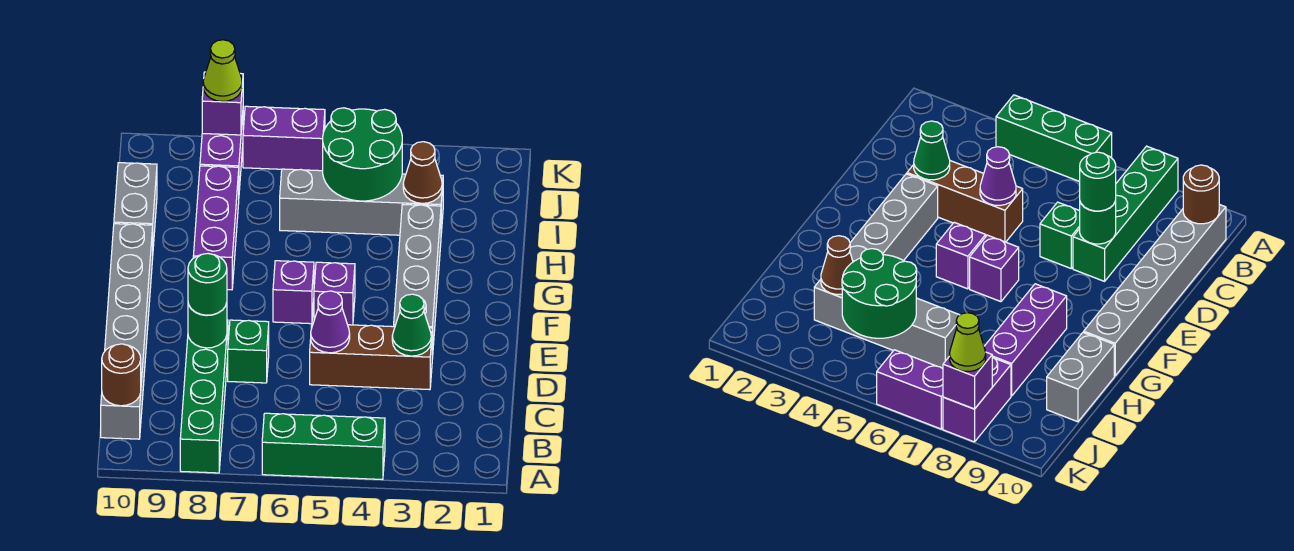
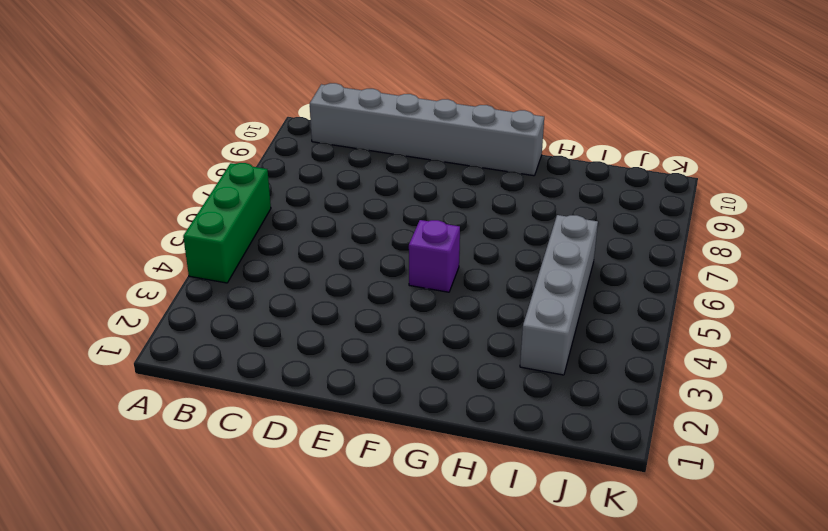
none -> green 1x4 brick [180,320,228,473]
none -> brown 1x3 brick [310,323,432,390]
none -> green 1x1 brick [228,320,269,383]

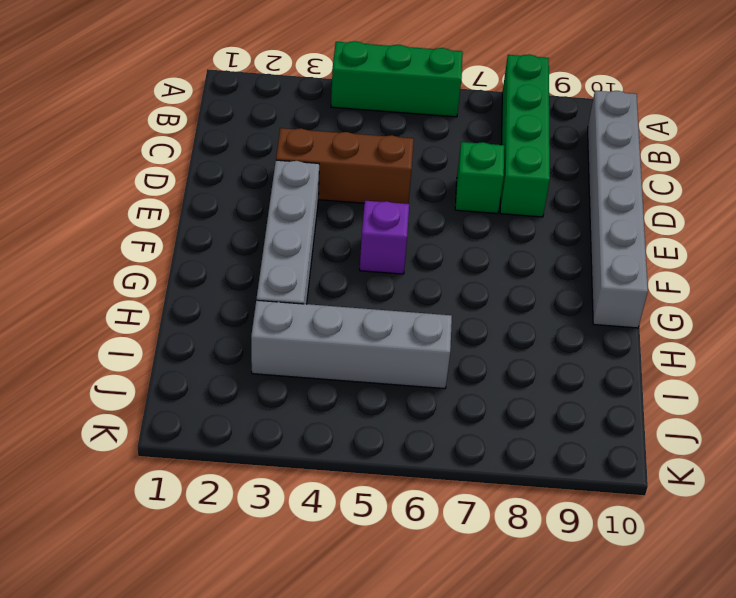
none -> purple 1x1 brick [273,261,314,324]
none -> purple 1x3 brick [193,166,239,290]
none -> grey 1x2 brick [114,163,157,246]

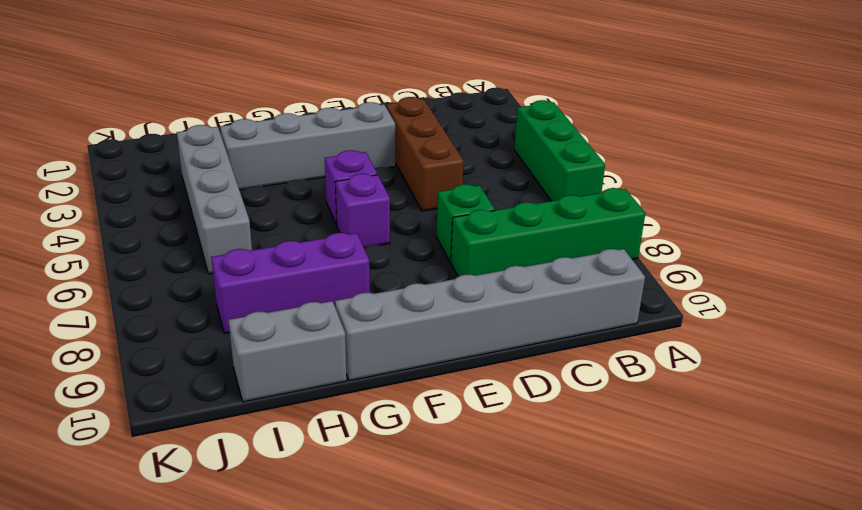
none -> purple 1x2 brick [200,115,243,190]
none -> purple 1x2 brick [243,106,325,171]
none -> brown 1x1 round brick [102,344,141,406]

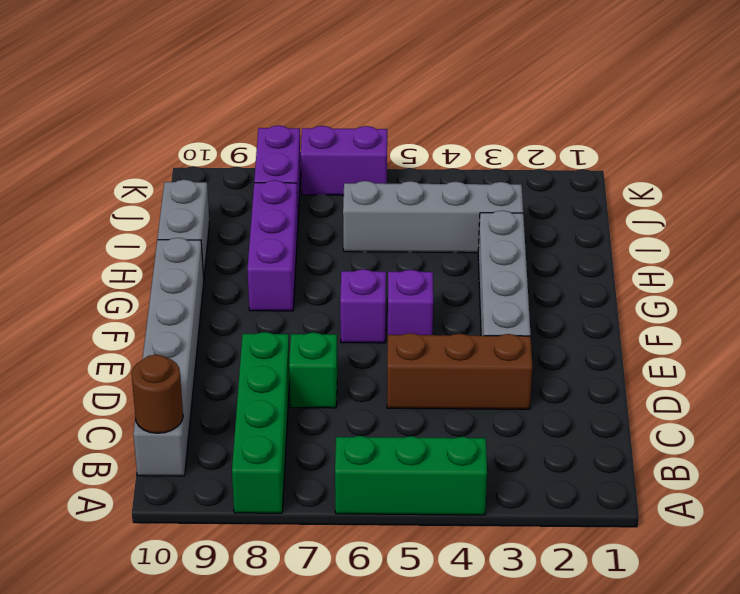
none -> green 1x1 cone [392,294,431,356]
none -> purple 1x1 cone [311,291,350,353]
none -> green 1x1 round brick [188,303,227,348]

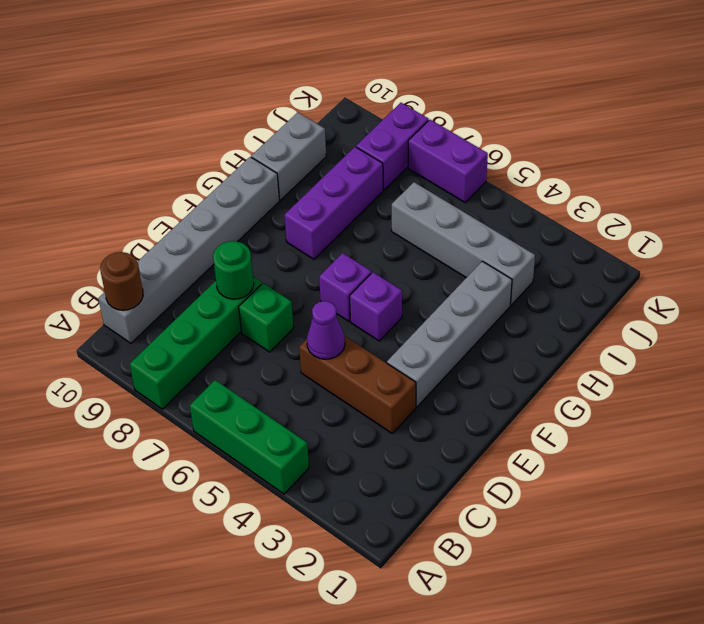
none -> green 1x1 cone [392,294,431,356]
none -> brown 1x1 cone [403,142,442,203]
none -> green 2x2 round brick [323,108,402,201]

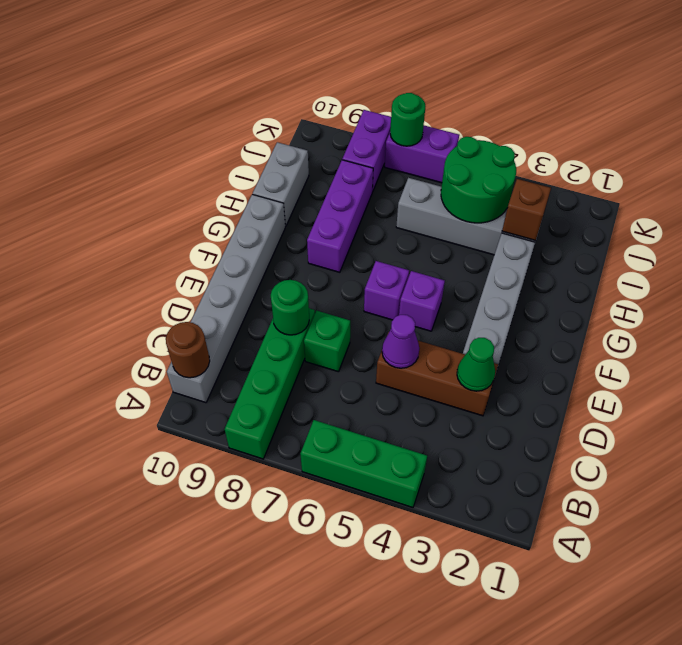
brown 1x1 brick [502,179,551,241] -> brown 1x1 cone [403,142,442,203]
green 1x1 round brick [390,93,425,146] -> green 1x1 round brick moved to [188,254,227,315]
none -> purple 1x1 brick [202,72,243,135]
none -> lime 1x1 cone [203,40,242,102]

